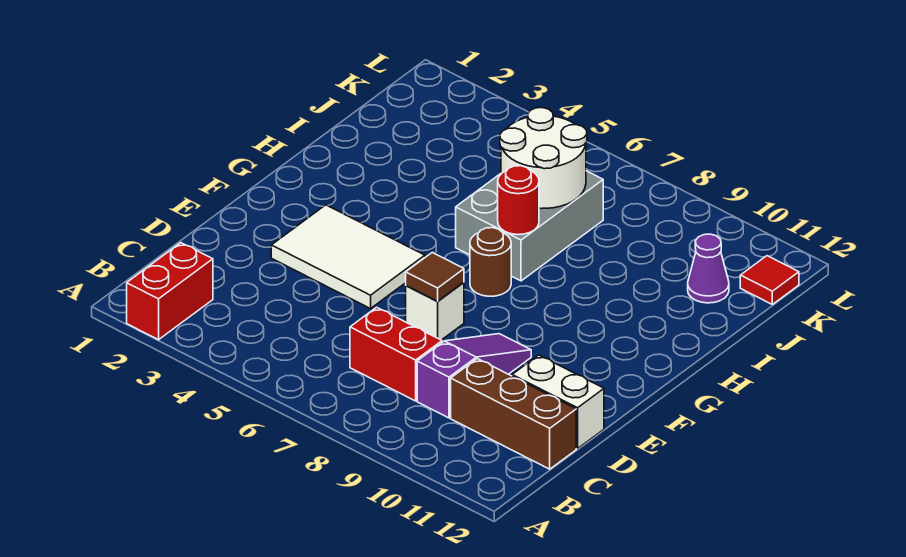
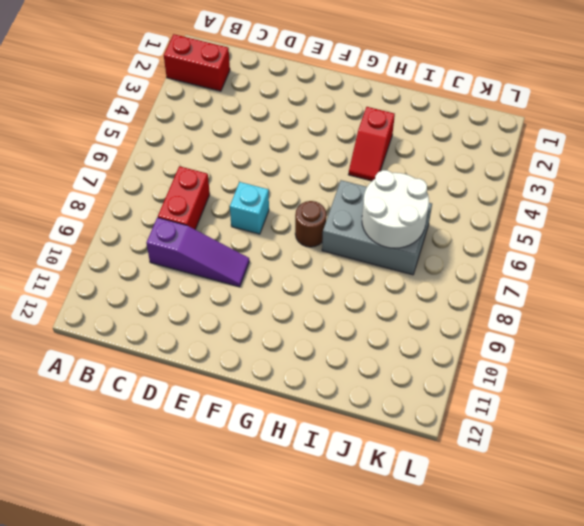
cyan 1x1 brick [230,182,269,234] -> white 1x1 brick [406,282,464,340]
red 1x2 slope [348,107,395,181] -> none
none -> brown 1x3 brick [451,359,576,469]
none -> white 1x2 brick [512,355,604,449]
none -> white 2x3 tile [271,205,425,309]

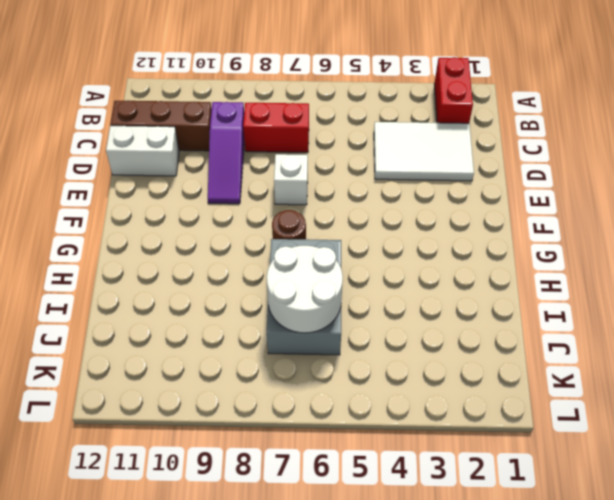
white 2x3 tile [374,122,474,181] -> white 2x3 tile moved to [271,205,425,309]
none -> purple 1x1 cone [688,234,729,303]
none -> red 1x1 tile [740,256,799,304]
none -> brown 1x1 tile [406,252,464,301]

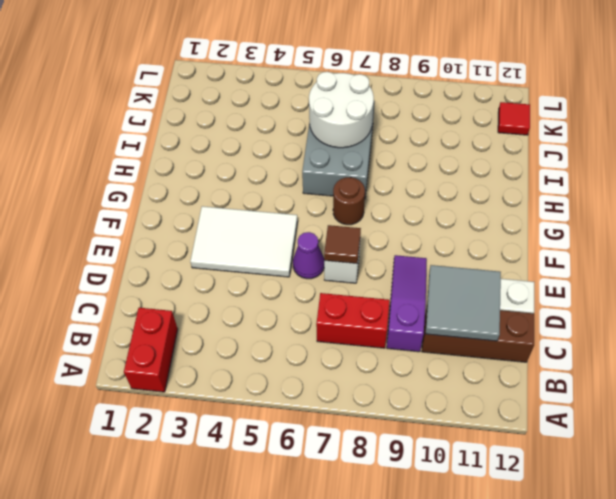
grey 2x2 tile [425,265,501,341] -> none
purple 1x1 cone [293,232,324,279] -> purple 1x1 cone moved to [688,234,729,303]
none -> red 1x1 round brick [498,166,539,235]

